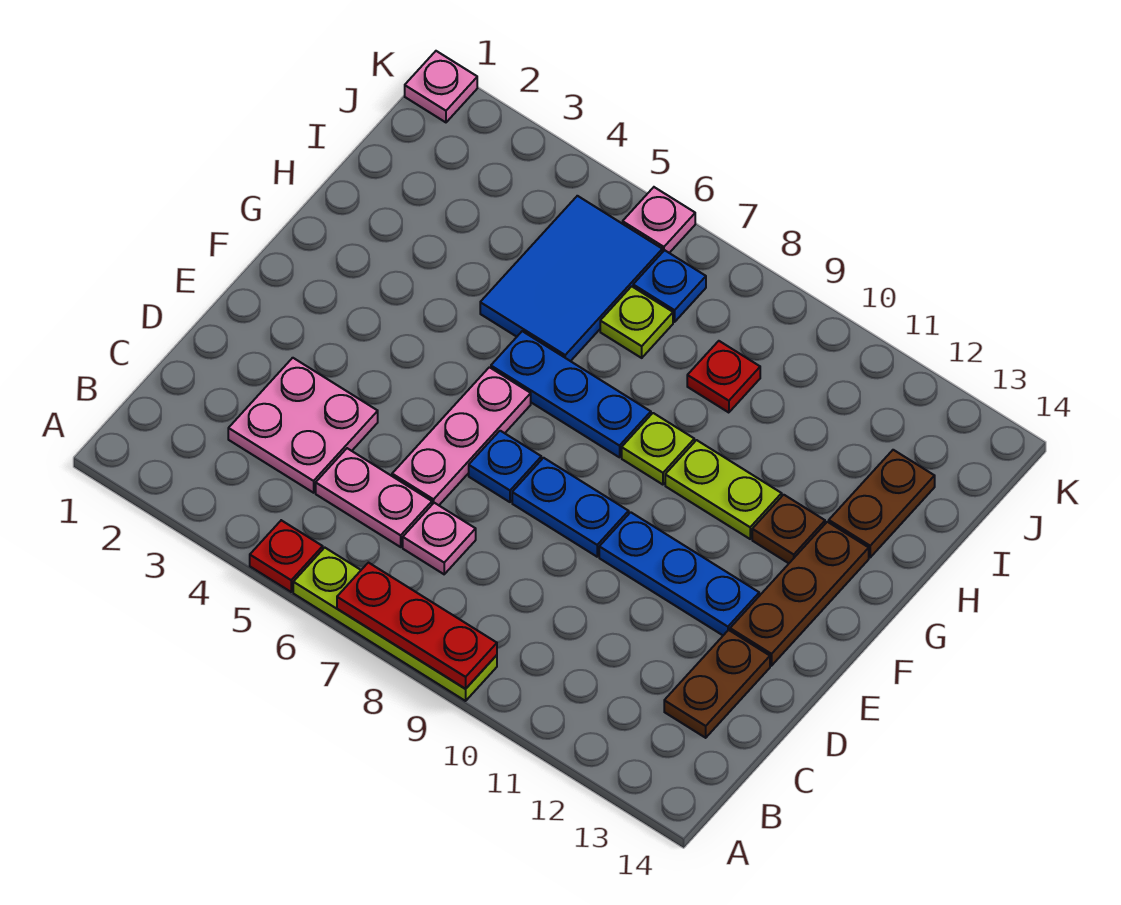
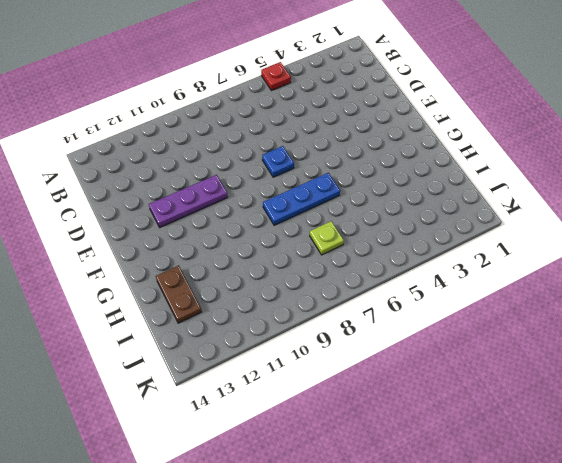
purple 1x3 plate [149,175,228,227] -> blue 1x3 plate [599,512,759,635]
none -> lime 1x4 plate [293,548,497,701]
none -> pink 2x2 plate [228,358,378,493]
none -> pink 1x2 plate [316,448,432,547]

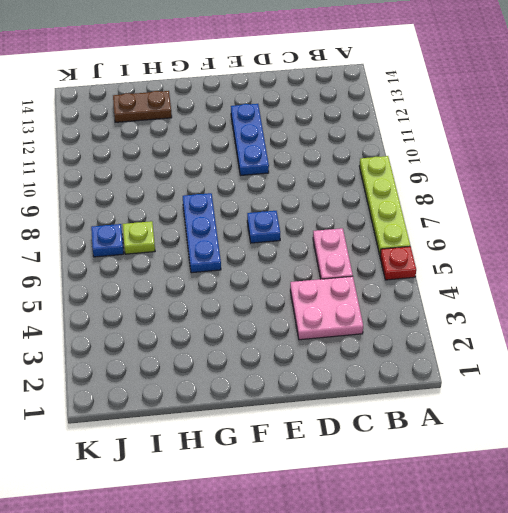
none -> pink 1x1 plate [403,503,476,574]
none -> brown 1x2 plate [664,630,770,738]
none -> pink 1x3 plate [392,367,531,505]

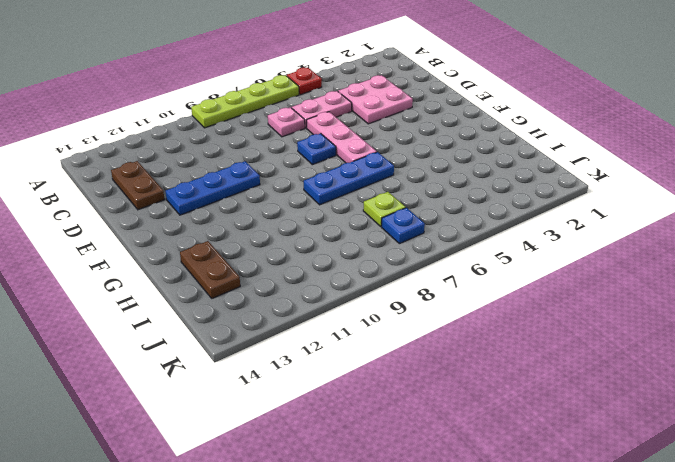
none -> blue 1x2 plate [512,458,629,557]
none -> brown 1x3 plate [730,522,869,666]
none -> lime 1x1 plate [622,413,694,485]

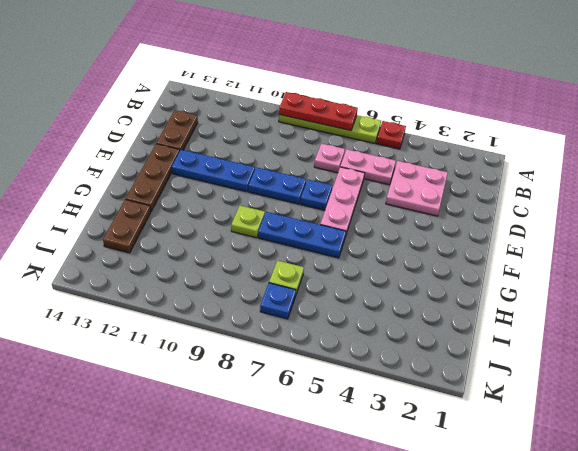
none -> lime 1x2 plate [665,440,782,539]
none -> brown 1x1 plate [752,495,825,563]
none -> blue 2x3 tile [480,196,662,361]

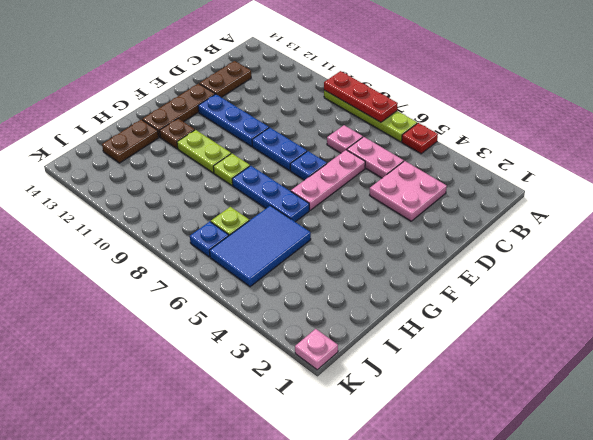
none -> red 1x1 plate [687,341,760,413]
none -> pink 1x1 plate [623,187,695,253]

